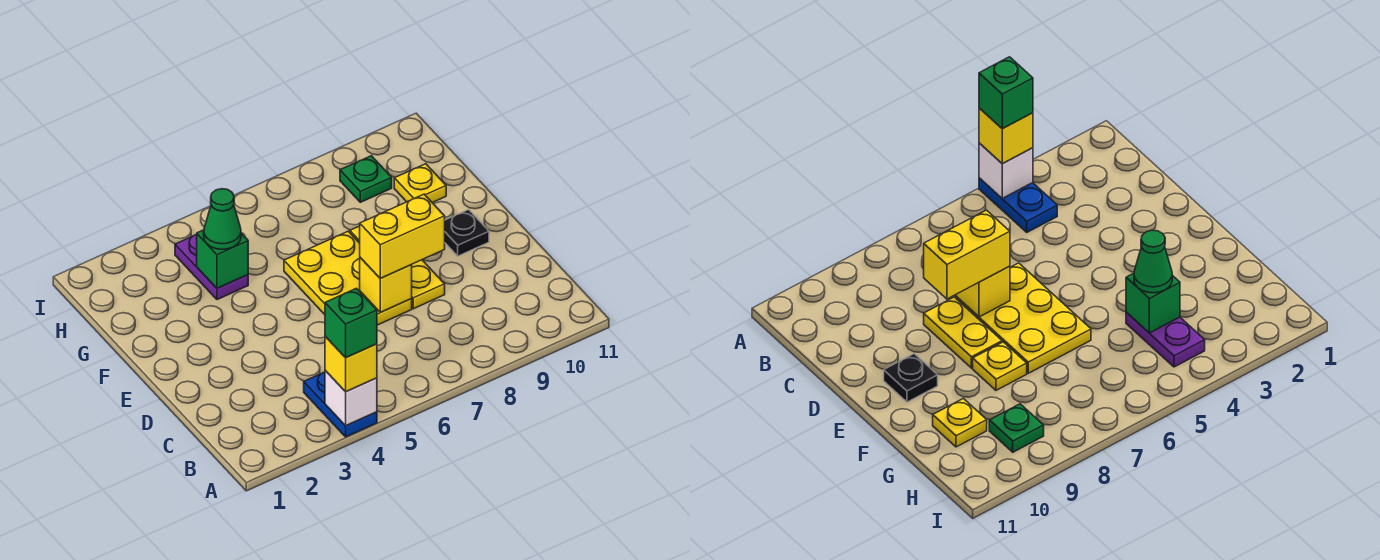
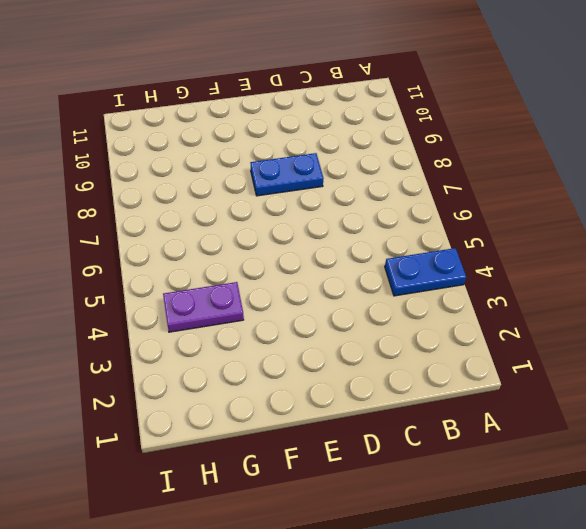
blue 1x2 plate [251,153,324,196] -> yellow 1x2 plate [411,260,445,309]
none -> yellow 2x3 plate [284,231,412,325]
none -> black 1x1 plate [445,210,489,256]
none -> yellow 1x1 plate [973,342,1027,390]

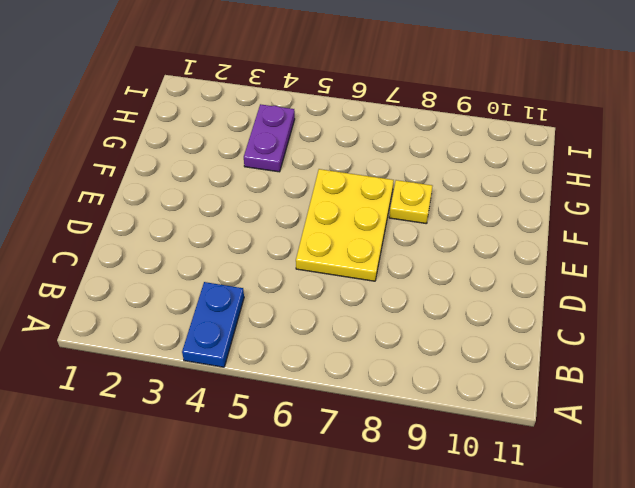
none -> yellow 1x2 plate [411,260,445,309]
none -> black 1x1 plate [445,210,489,256]
none -> yellow 1x1 plate [394,164,446,203]

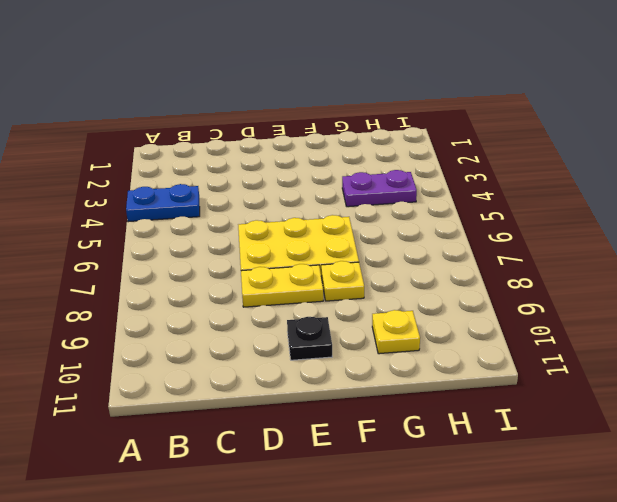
none -> green 1x1 plate [340,156,392,202]
none -> white 1x1 brick [325,371,377,426]
none -> yellow 1x1 brick [360,258,412,312]

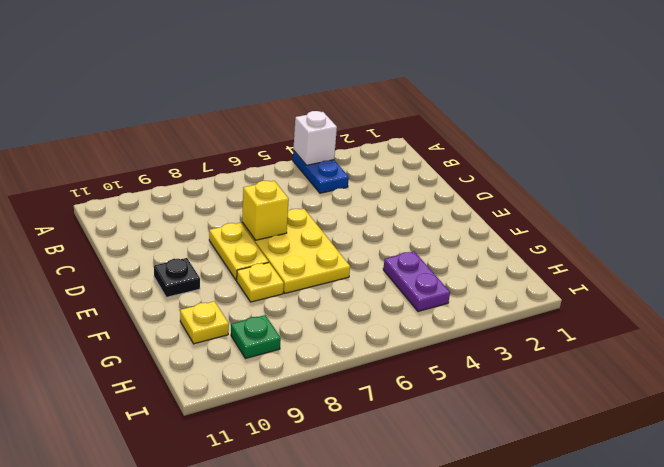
none -> green 1x1 brick [197,230,248,288]
none -> yellow 1x1 brick [325,337,377,392]
none -> yellow 1x2 brick [360,194,445,278]

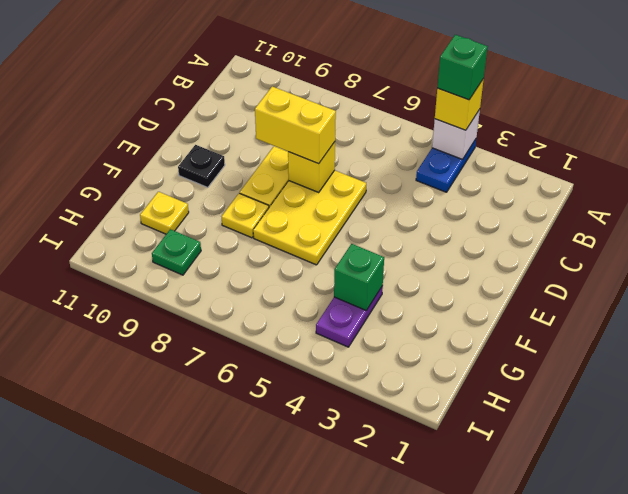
none -> green 1x1 cone [204,189,241,249]

